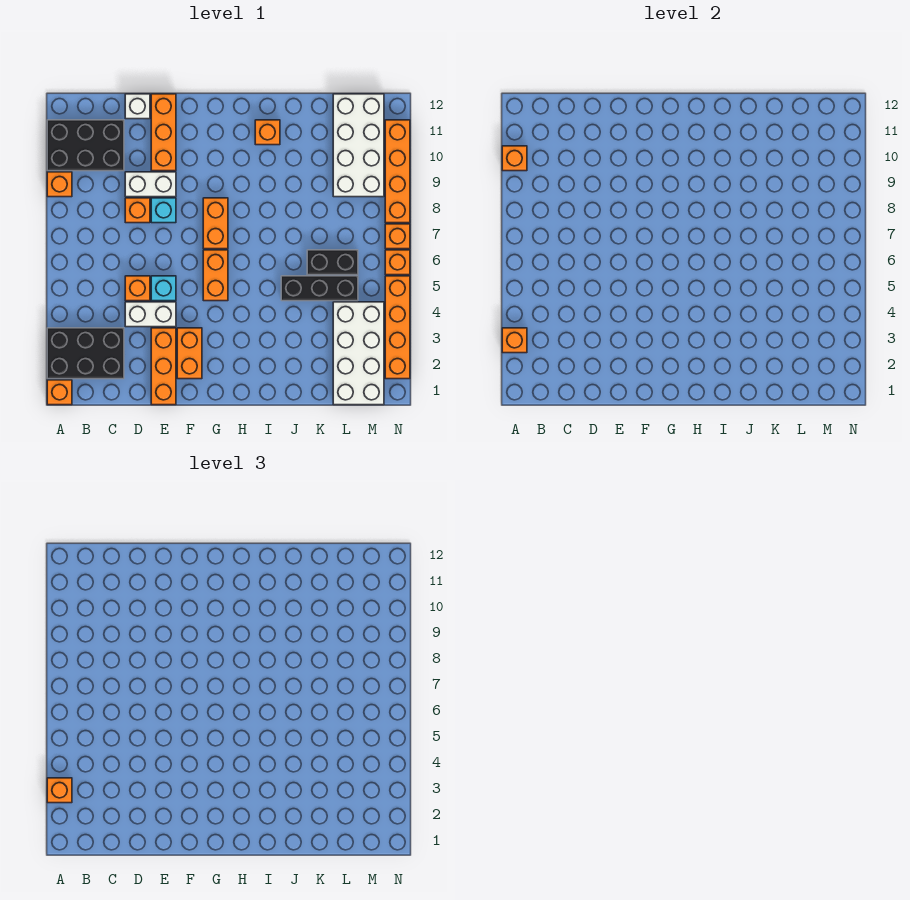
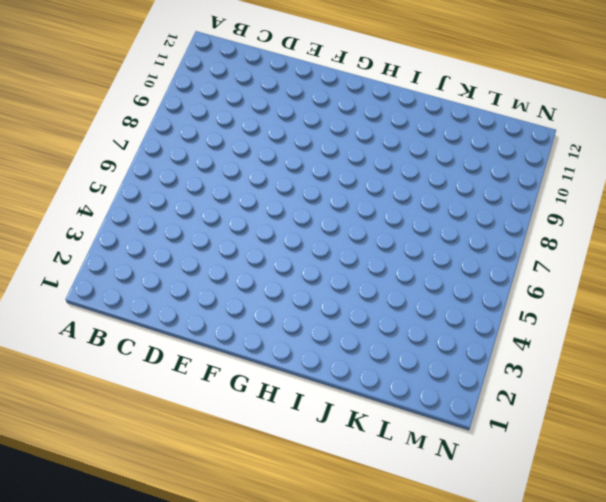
none -> orange 1x1 brick [47,380,72,405]
none -> black 2x3 brick [47,328,124,379]
none -> orange 1x1 brick [47,172,72,197]

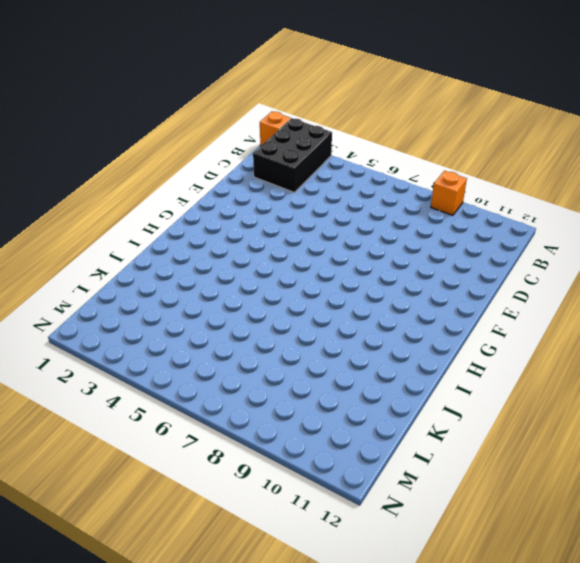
none -> black 2x3 brick [47,120,124,171]
none -> white 1x2 brick [125,302,176,327]
none -> orange 1x1 brick [125,276,150,301]

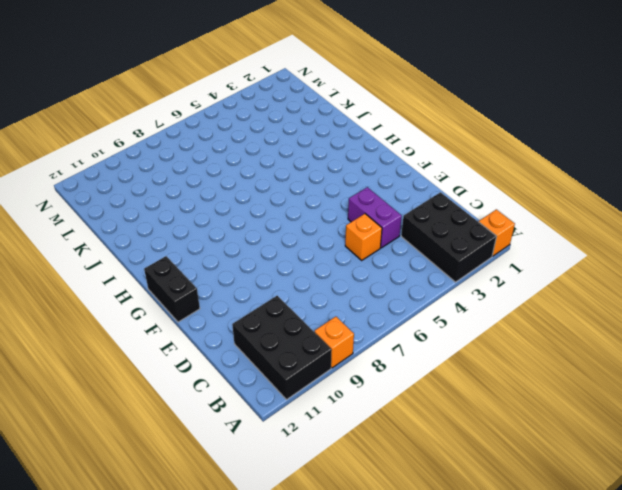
purple 1x2 brick [348,187,402,248] -> white 1x2 brick [125,302,176,327]
black 1x2 brick [144,256,200,322] -> black 1x2 brick moved to [307,250,358,275]
none -> orange 1x1 brick [125,198,150,223]
none -> white 1x2 brick [125,172,176,197]
none -> white 1x1 brick [125,94,150,119]

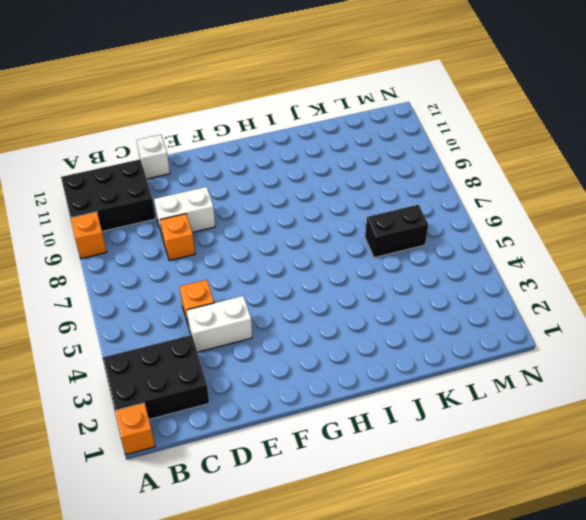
none -> orange 1x3 brick [151,328,176,405]
none -> cyan 1x1 brick [151,276,176,301]
none -> cyan 1x1 brick [151,198,176,223]

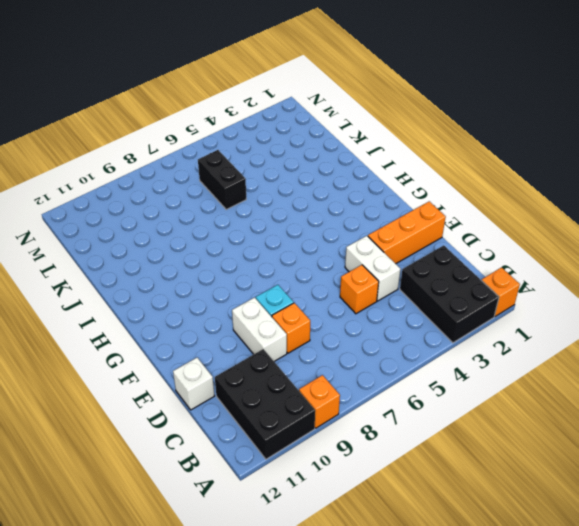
none -> cyan 1x1 brick [151,276,176,301]
none -> orange 1x3 brick [151,94,176,171]
none -> orange 1x2 brick [177,328,202,379]

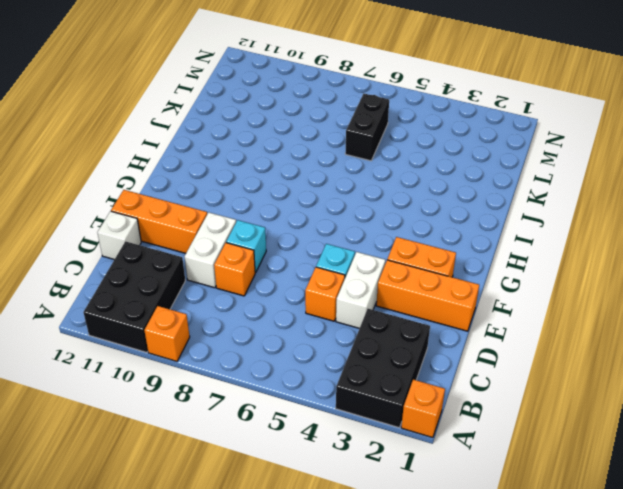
none -> orange 1x2 brick [203,250,228,301]
none -> orange 1x2 brick [203,198,228,249]
none -> orange 1x1 brick [255,120,280,145]

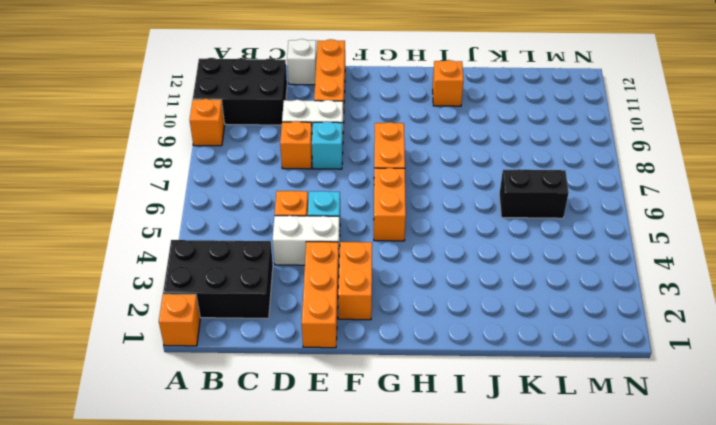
none -> black 1x3 brick [281,276,358,301]
none -> white 2x4 brick [333,302,384,405]
none -> white 2x4 brick [333,94,384,197]

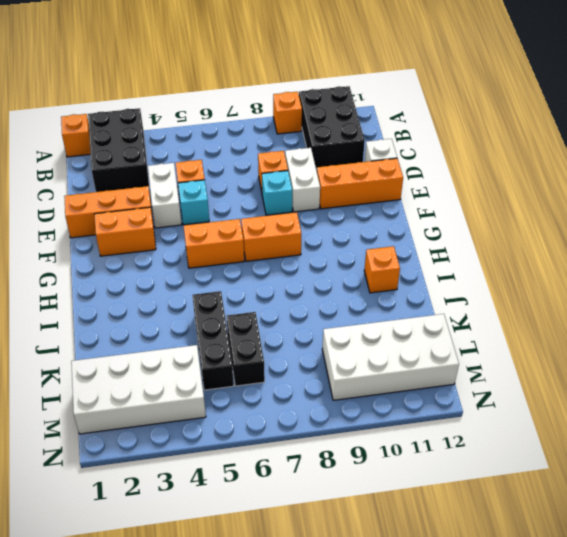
none -> orange 1x4 brick [385,276,410,379]
none -> orange 1x1 brick [385,250,410,275]
none -> orange 1x1 brick [385,224,410,249]

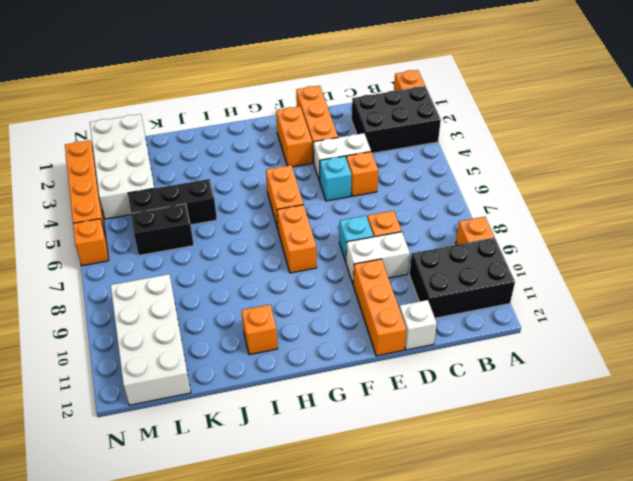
none -> orange 1x1 brick [385,224,410,249]
none -> orange 1x4 brick [385,120,410,223]
none -> orange 1x1 brick [502,328,527,353]

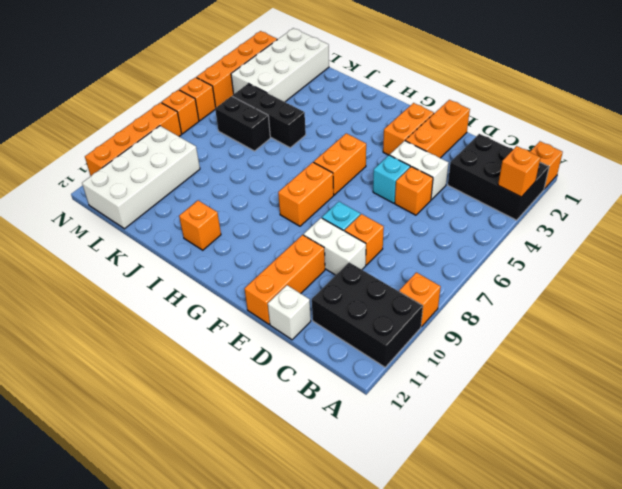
none -> orange 1x1 brick [502,146,527,171]
none -> orange 1x1 brick [47,778,72,803]

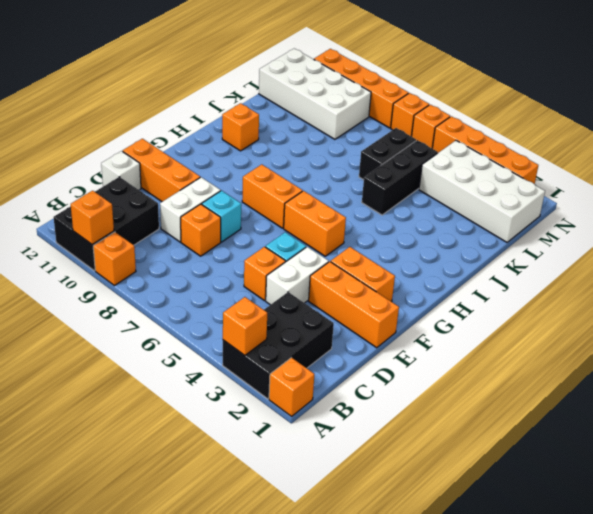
none -> orange 1x1 brick [47,778,72,803]

